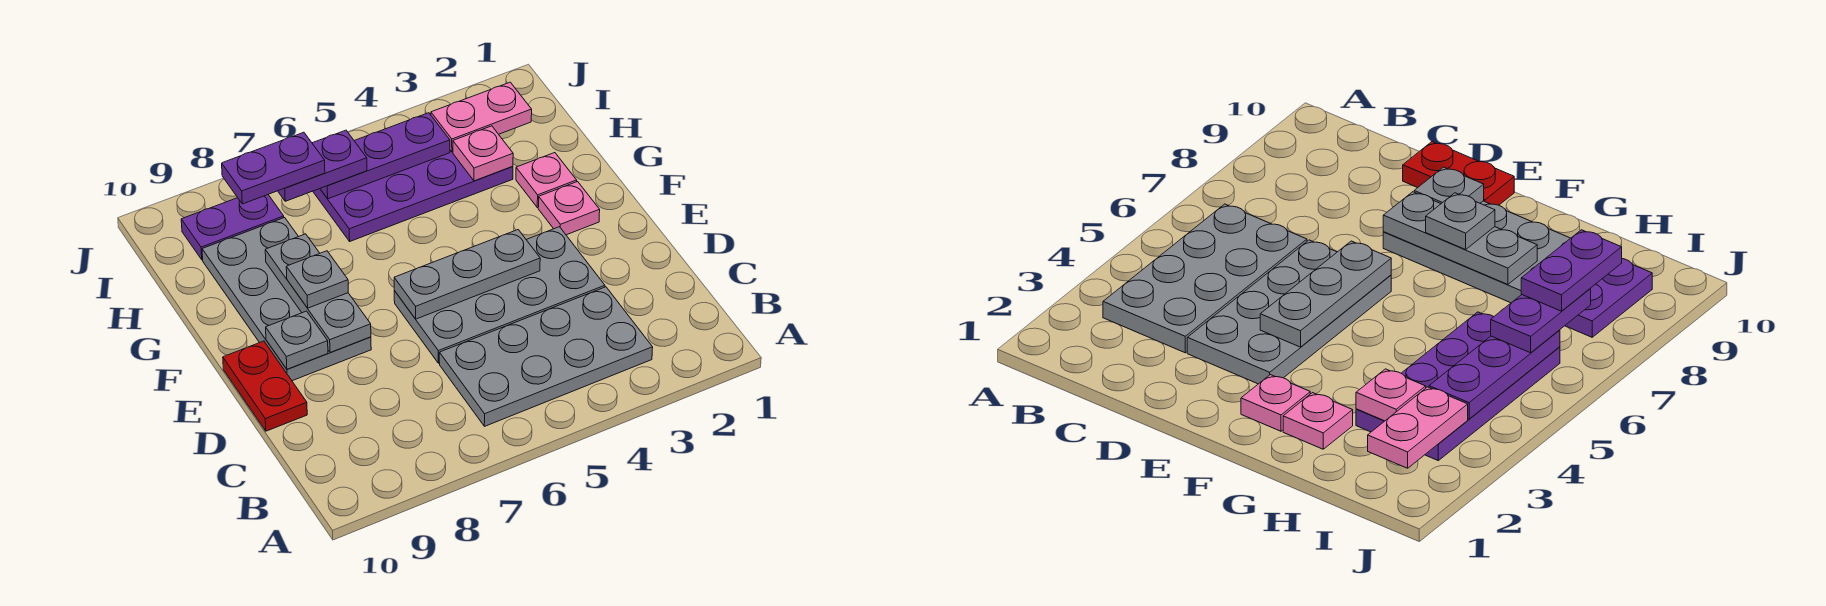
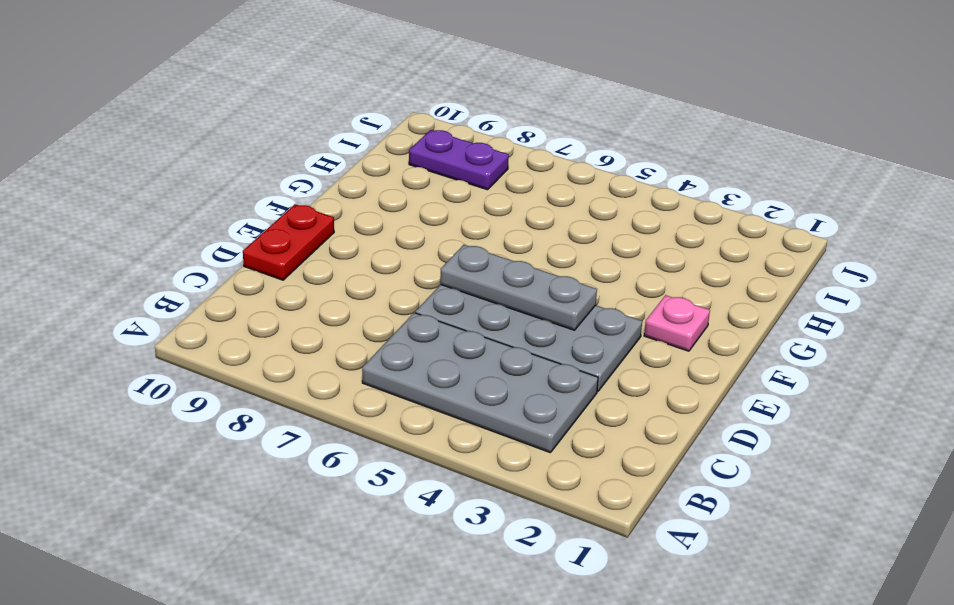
none -> grey 2x4 plate [202,218,371,381]
none -> pink 1x1 plate [516,153,577,208]
none -> purple 2x4 plate [313,150,513,241]

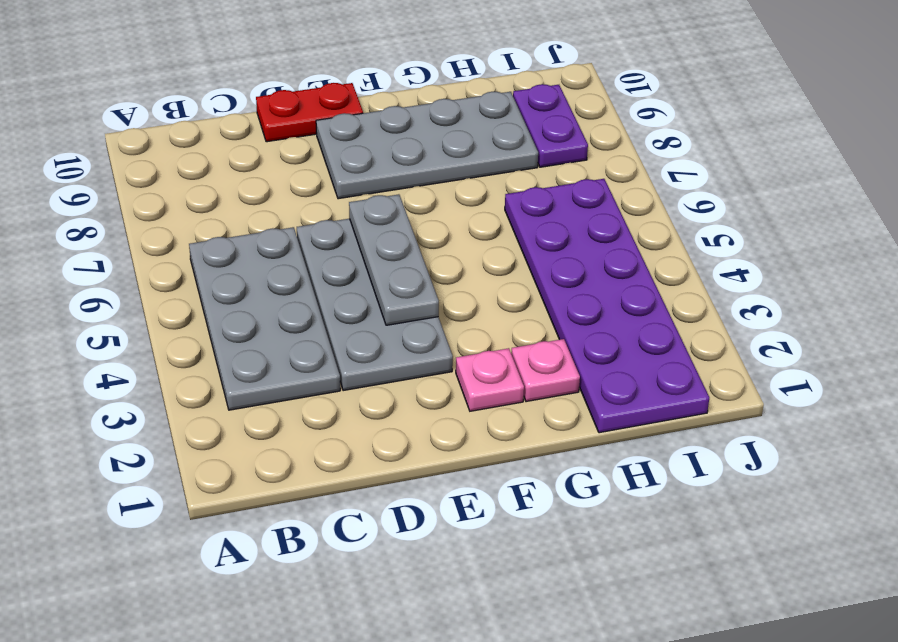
purple 2x6 plate [505,179,709,433] -> purple 2x4 plate [313,150,513,241]
none -> grey 1x3 plate [265,234,371,352]
none -> grey 1x1 plate [266,311,328,369]
none -> pink 1x1 plate [453,126,513,181]

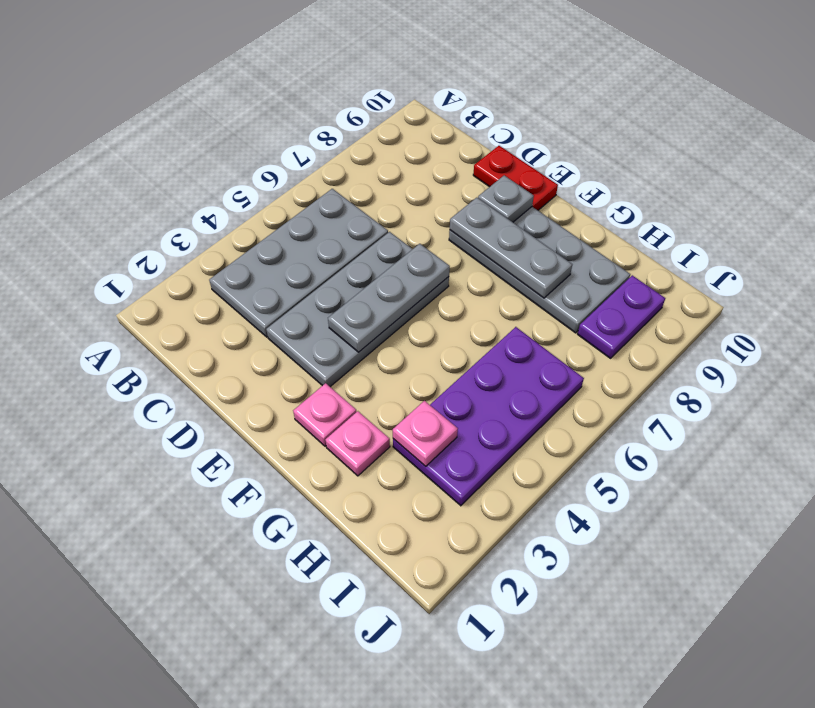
none -> pink 1x2 plate [431,82,532,152]
none -> purple 1x3 plate [320,113,450,199]
none -> grey 1x1 plate [286,251,348,308]

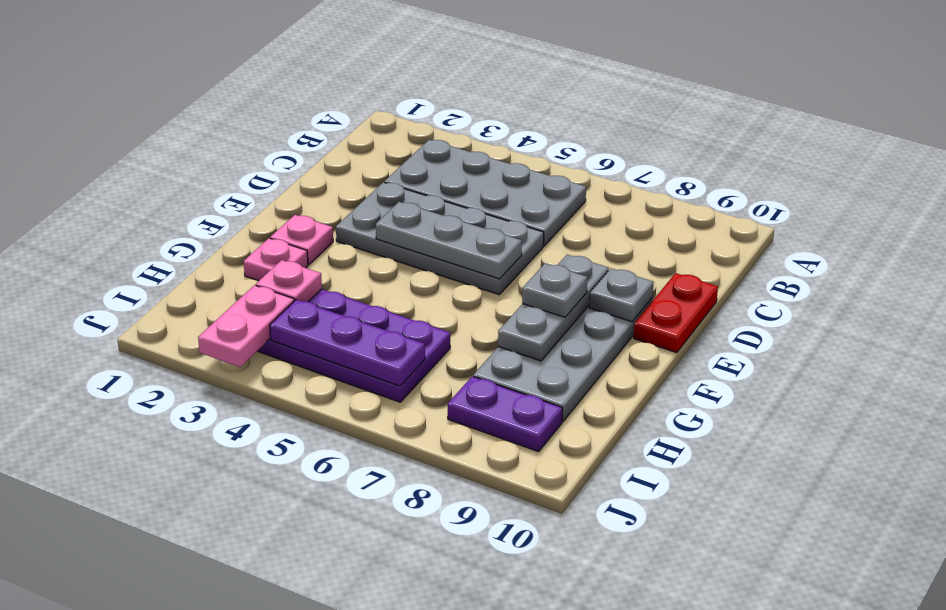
pink 1x2 plate [198,285,294,367] -> pink 1x2 plate turned to [431,82,532,152]
none -> purple 1x2 plate [278,130,367,201]
none -> purple 1x2 plate [222,132,325,204]

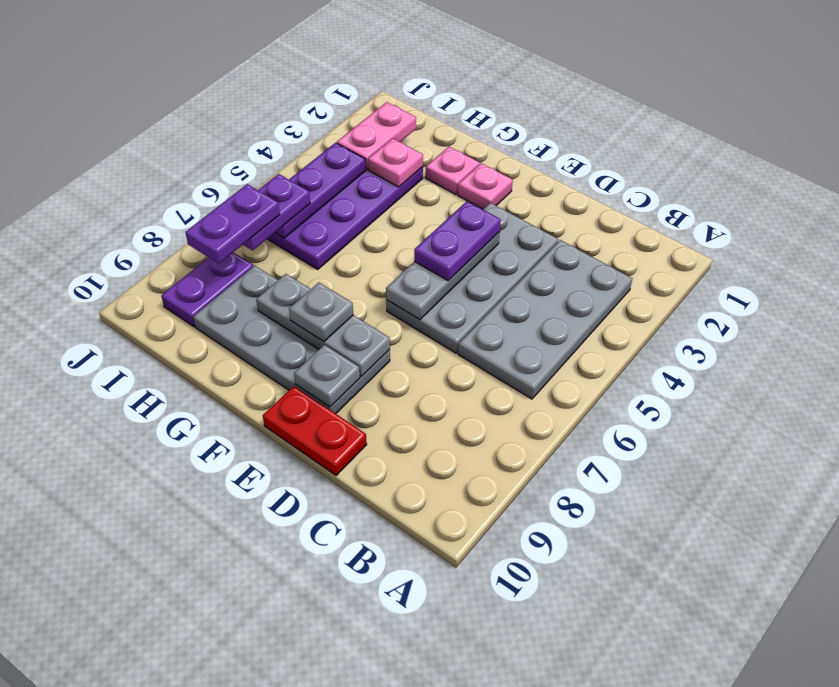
purple 1x2 plate [414,201,501,281] -> none

